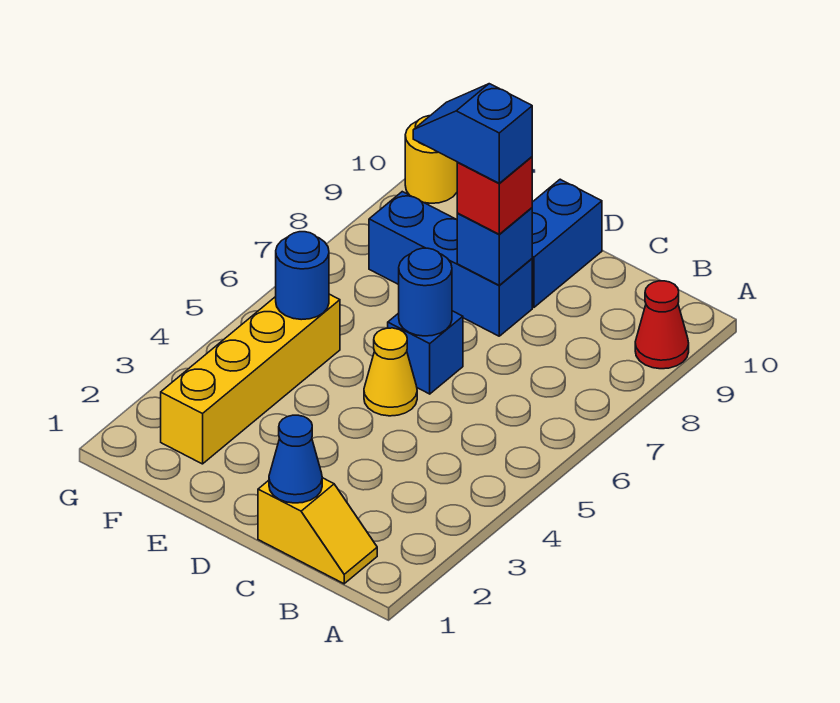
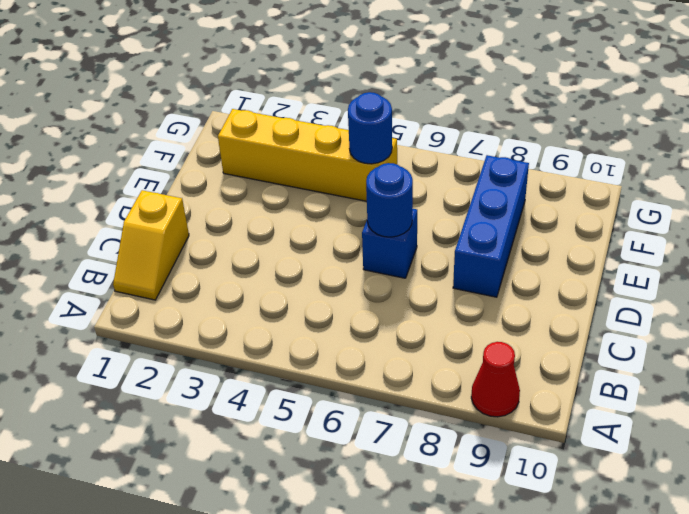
none -> yellow 1x1 cone [364,328,417,416]
none -> blue 1x2 brick [532,179,602,307]
none -> yellow 1x1 round brick [405,116,458,203]

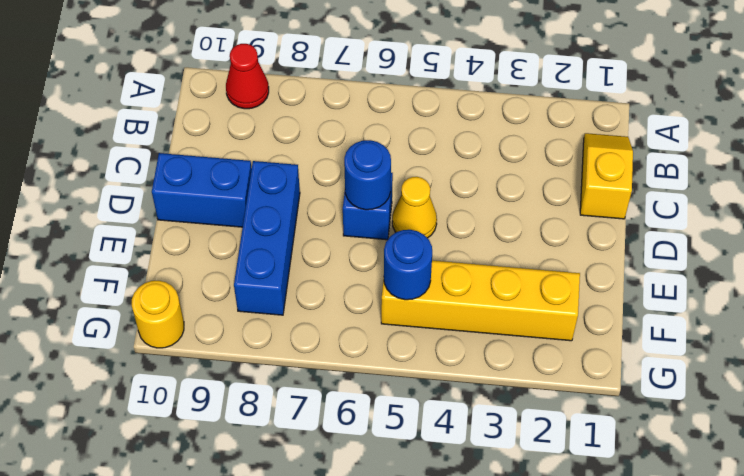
none -> blue 1x1 cone [269,415,322,503]
none -> blue 1x1 brick [457,208,532,285]
none -> red 1x1 brick [457,157,532,234]

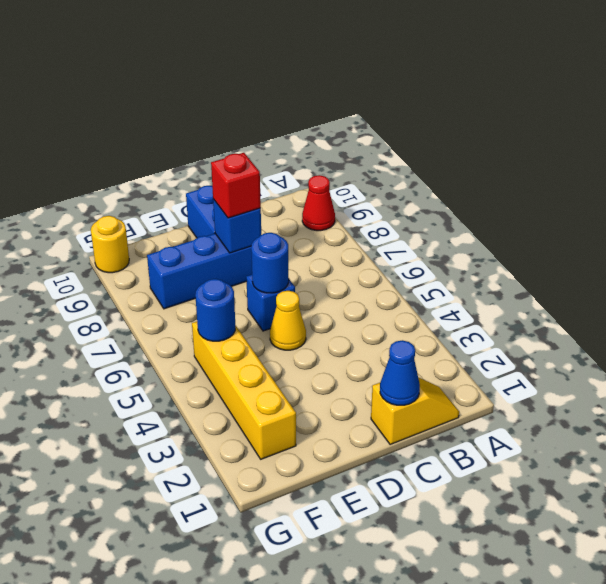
none -> blue 1x2 slope [413,84,532,183]

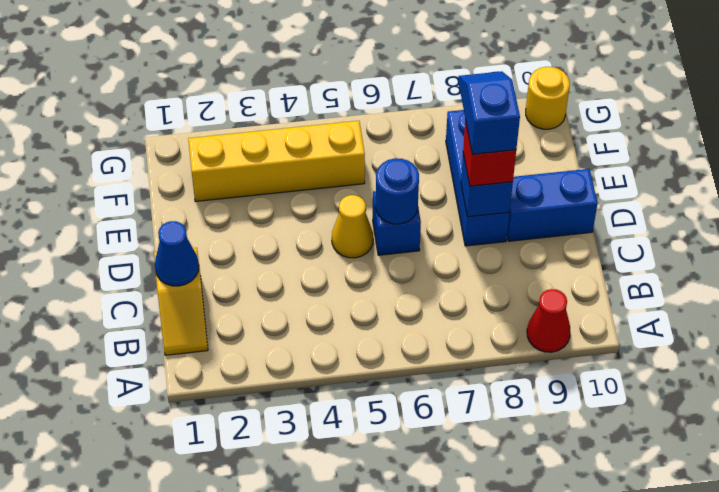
none -> blue 1x1 round brick [276,232,329,320]

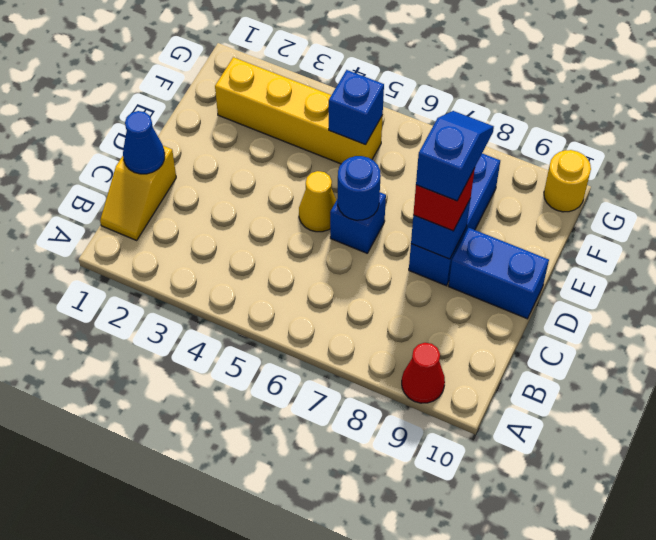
blue 1x1 brick [329,70,384,145] -> blue 1x1 round brick [276,232,329,320]

